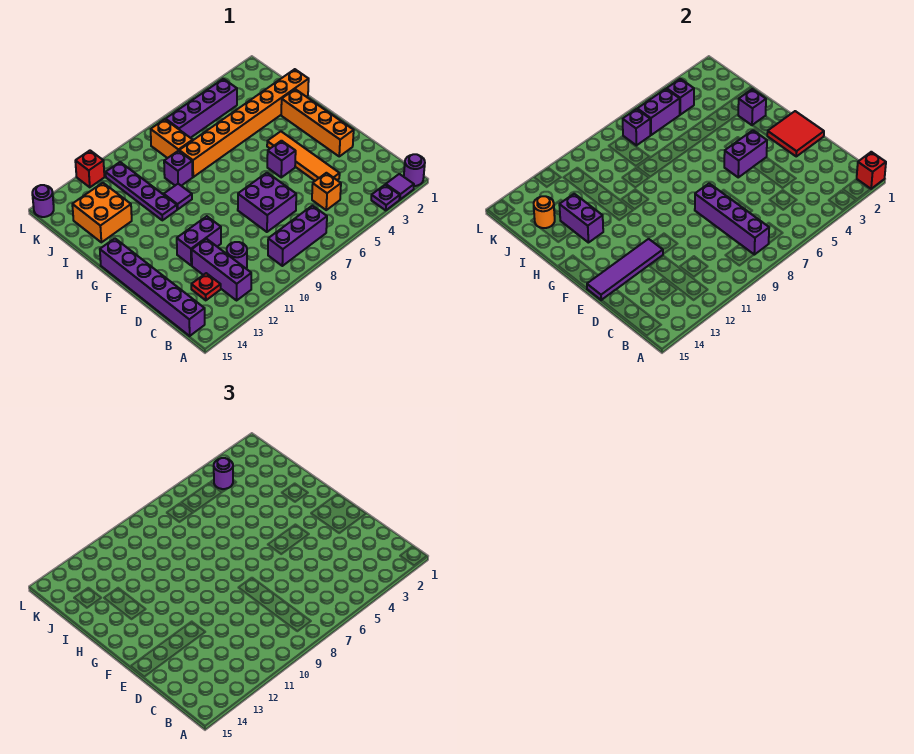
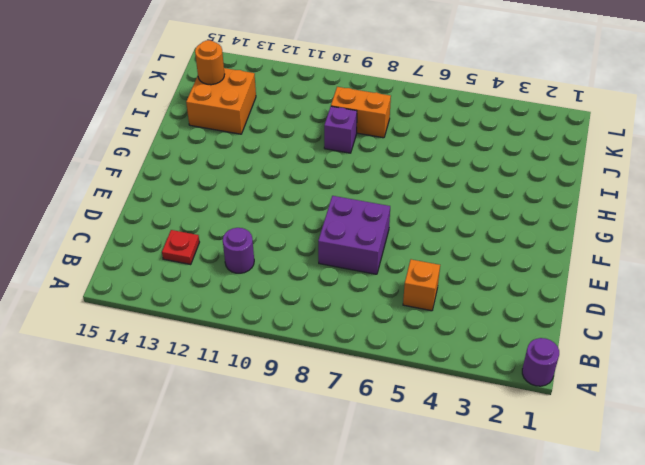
orange 1x2 brick [331,87,391,138] -> orange 1x2 brick turned to [151,119,193,158]
none -> purple 1x1 tile [386,174,414,200]
none -> purple 1x1 plate [371,185,400,210]
none -> purple 1x3 brick [268,206,327,266]
none -> purple 1x3 brick [192,239,251,300]

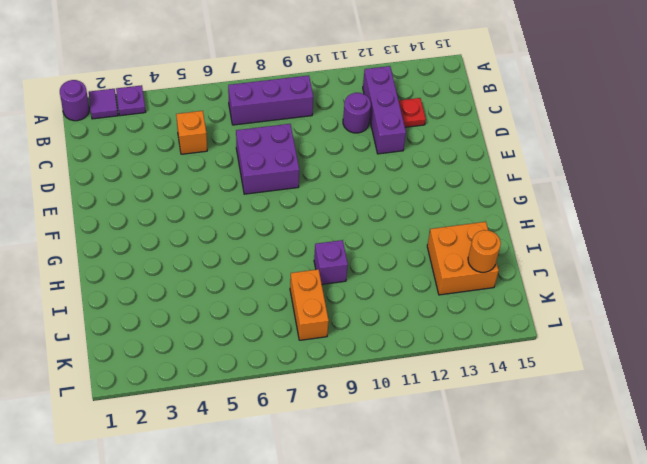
none -> purple 1x6 brick [100,238,205,336]
none -> orange 1x4 tile [267,131,340,181]
none -> orange 1x4 brick [281,89,354,156]
none -> purple 1x2 brick [177,216,221,265]

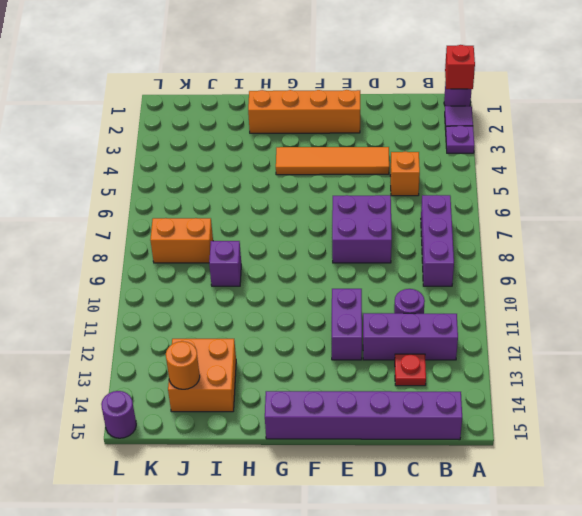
none -> purple 1x1 brick [267,141,296,177]
none -> purple 1x1 tile [164,184,192,209]
none -> purple 1x4 plate [106,162,177,220]
none -> orange 1x8 brick [179,69,309,177]

